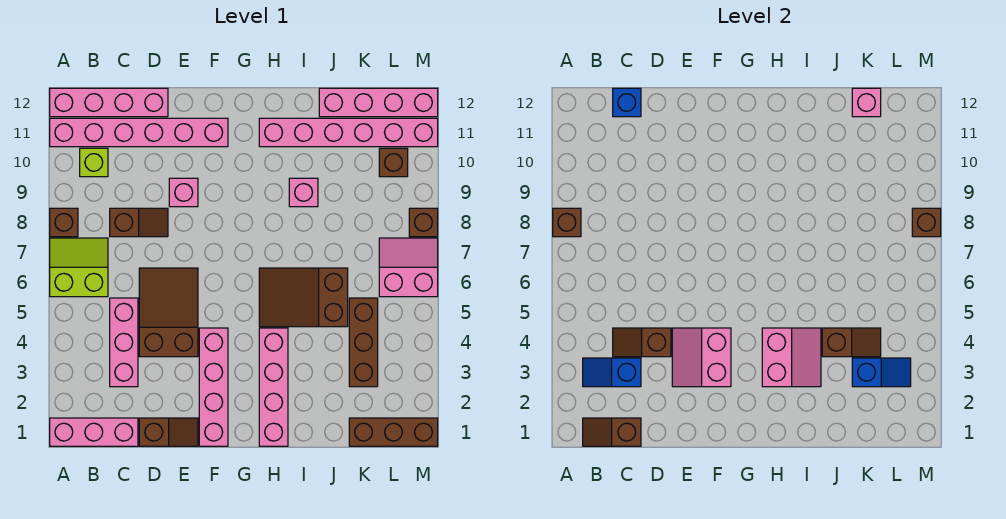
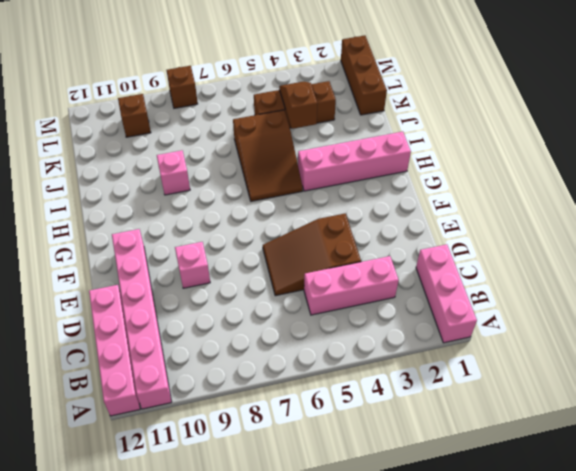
none -> lime 2x2 slope [50,238,108,297]
none -> brown 1x1 brick [50,208,78,237]
none -> lime 1x1 brick [80,148,108,177]
none -> brown 1x2 slope [110,208,168,237]

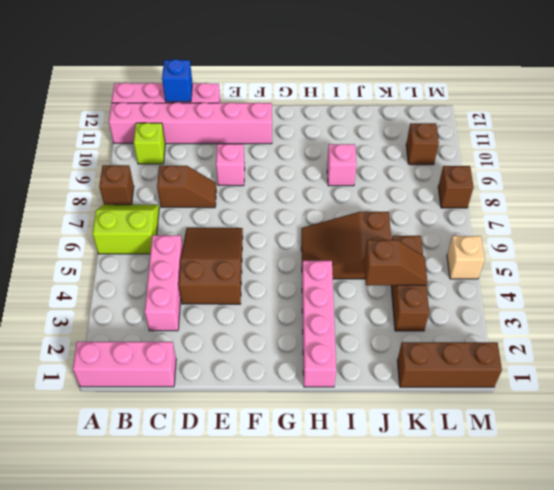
tan 1x1 brick [447,236,485,279] -> none
none -> brown 1x2 slope [139,418,198,446]
none -> pink 1x4 brick [199,328,228,446]
none -> pink 1x6 brick [259,118,438,147]
none -> pink 1x4 brick [319,88,438,117]

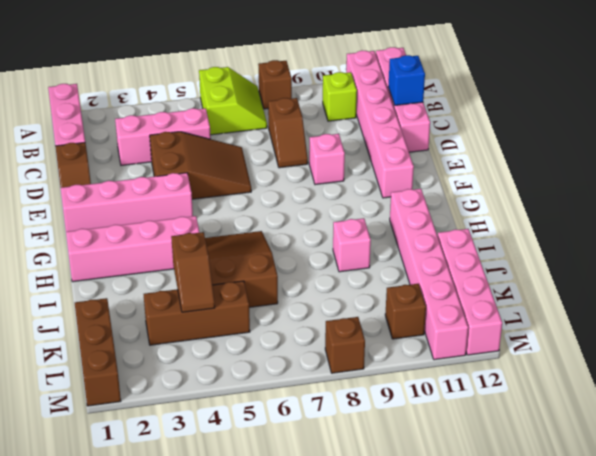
none -> pink 2x2 slope [379,238,438,297]
none -> brown 1x1 brick [553,208,581,237]
none -> brown 1x2 slope [583,418,641,446]
none -> blue 1x2 slope [583,358,641,387]

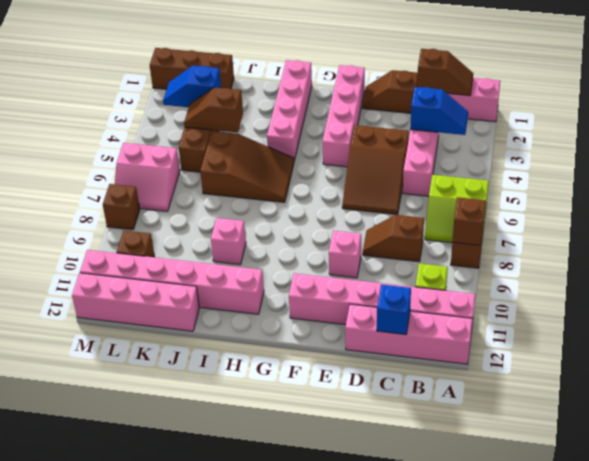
none -> brown 1x2 slope [613,328,671,357]
none -> pink 2x2 slope [672,328,731,387]
none -> pink 2x2 slope [762,328,821,387]
none -> pink 1x1 brick [852,88,881,117]

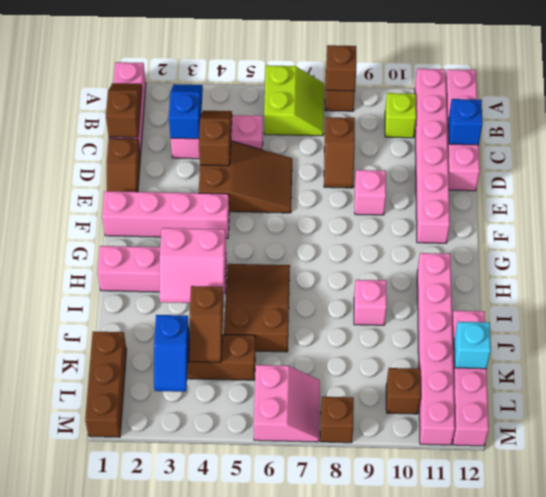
cyan 1x1 brick [454,322,491,369] -> pink 1x1 brick [852,88,881,117]
none -> pink 2x2 slope [672,328,731,387]
none -> brown 1x1 brick [912,208,941,237]

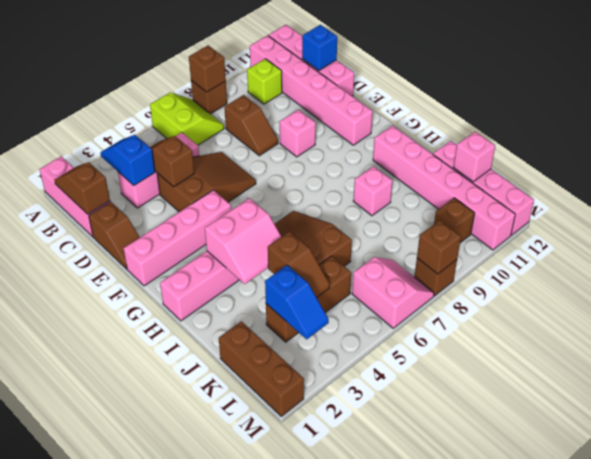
none -> pink 2x2 slope [672,328,731,387]

